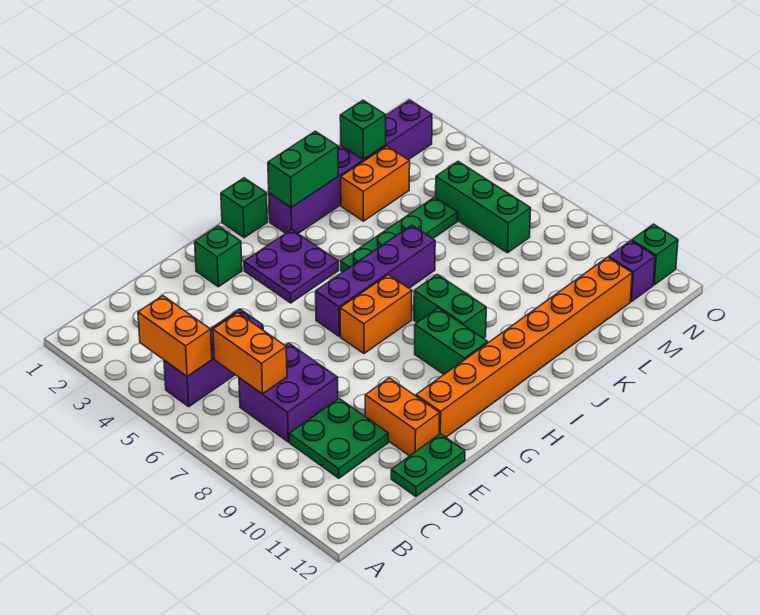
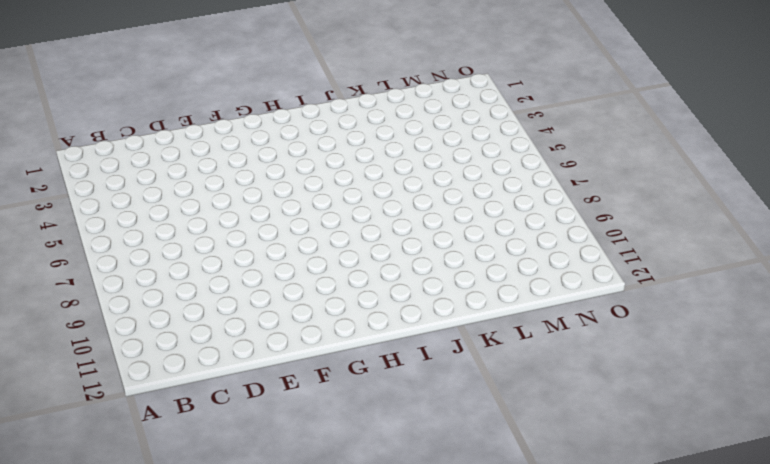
none -> purple 1x3 brick [164,309,263,406]
none -> purple 2x2 brick [239,343,338,442]
none -> green 2x2 plate [289,399,388,478]

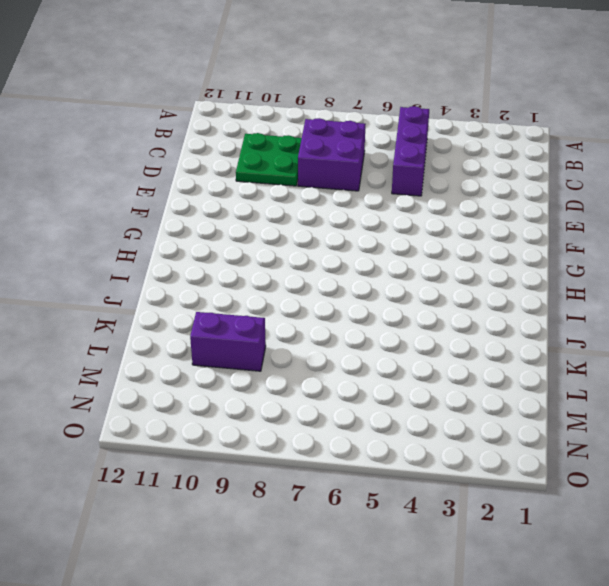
purple 1x2 brick [190,312,266,371] -> none
none -> green 1x2 plate [391,434,465,497]
none -> orange 1x2 brick [365,378,440,456]
none -> green 1x1 brick [195,226,242,287]

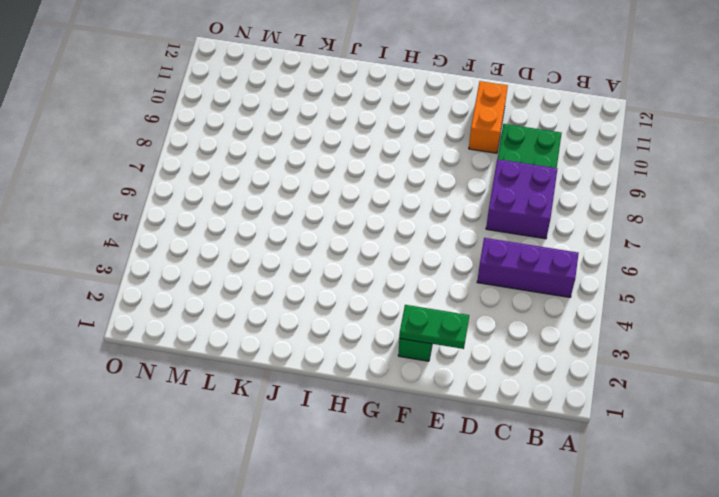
green 1x2 plate [399,305,469,349] -> green 1x2 plate moved to [391,434,465,497]
none -> orange 1x8 brick [416,257,632,437]
none -> purple 2x2 plate [244,230,338,303]
none -> purple 1x4 brick [316,225,435,336]

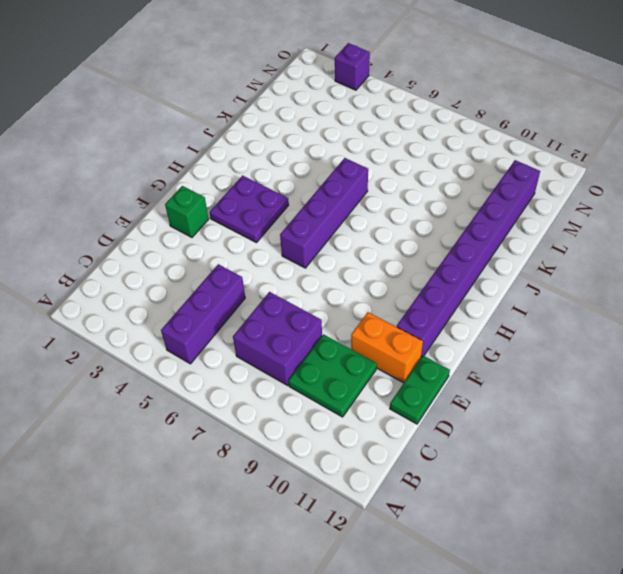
purple 1x8 brick [397,160,540,357] -> orange 1x8 brick [416,257,632,437]
purple 1x1 brick [334,43,370,90] -> purple 1x1 brick moved to [609,241,655,302]
none -> orange 1x2 brick [340,275,412,353]
none -> green 1x1 brick [221,178,267,238]
none -> green 1x2 brick [415,308,488,374]

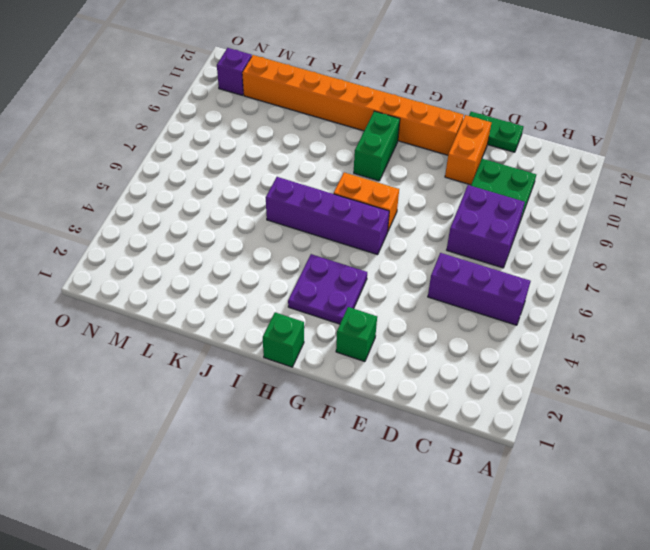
none -> purple 1x6 brick [269,100,432,233]
none -> green 1x4 plate [341,197,458,272]
none -> green 1x2 brick [414,274,486,339]

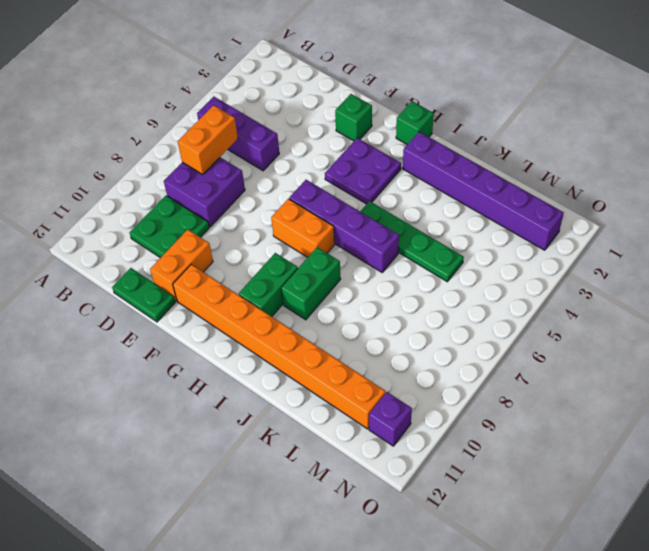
none -> orange 1x2 brick [341,146,410,221]
none -> green 1x3 brick [436,161,531,253]
none -> green 1x1 brick [632,224,678,285]

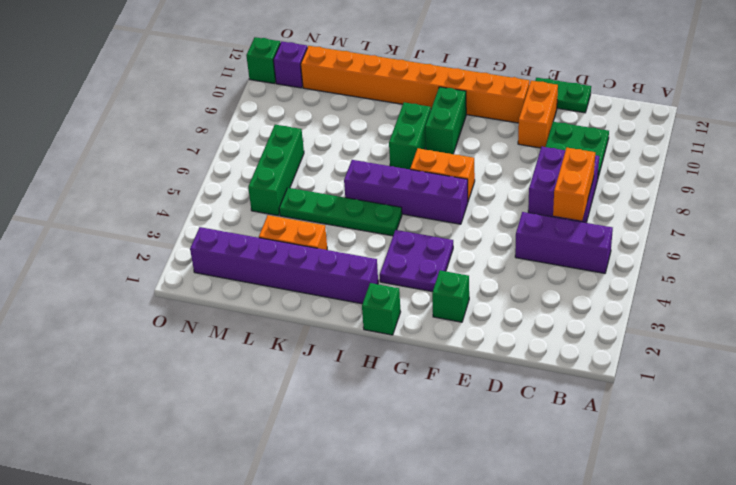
none -> orange 1x2 brick [138,296,212,376]
none -> green 1x2 brick [268,131,338,207]
none -> green 1x1 brick [340,100,386,160]

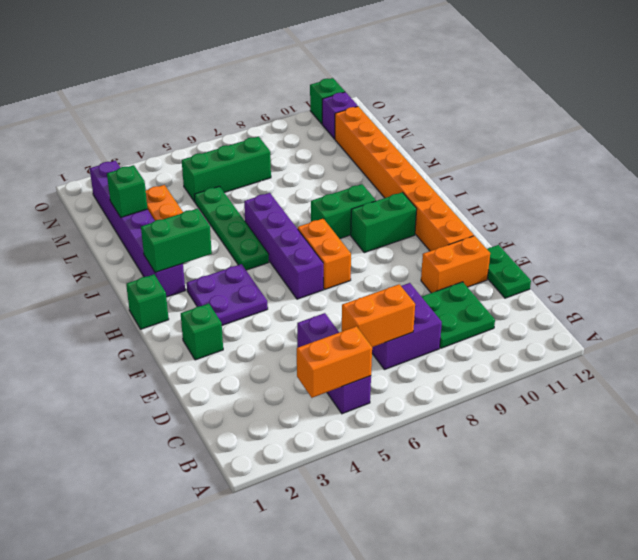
green 1x2 brick [141,209,212,273] -> green 1x2 brick turned to [268,131,338,207]

